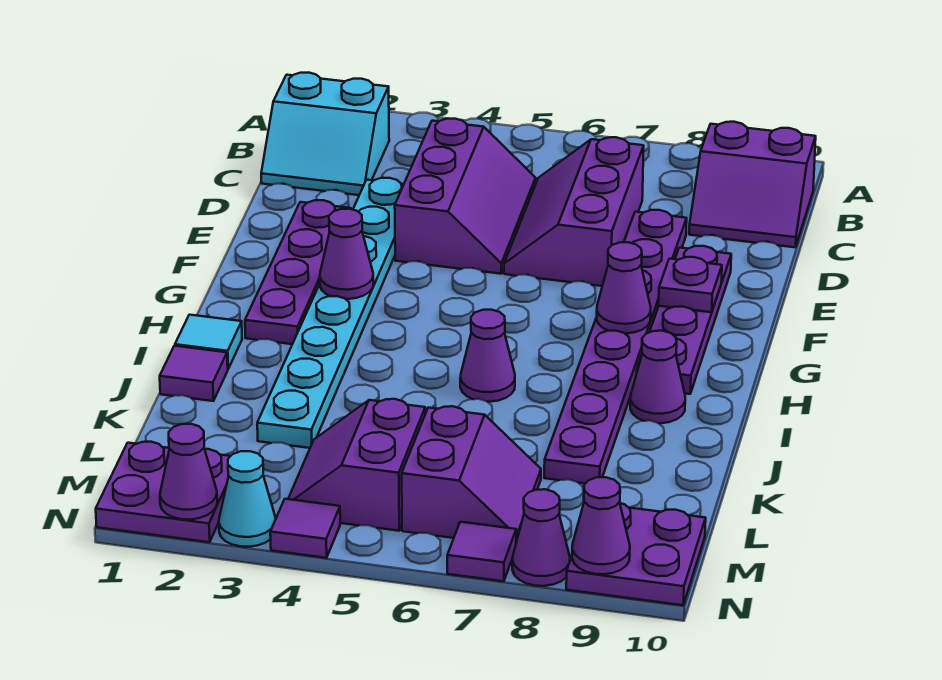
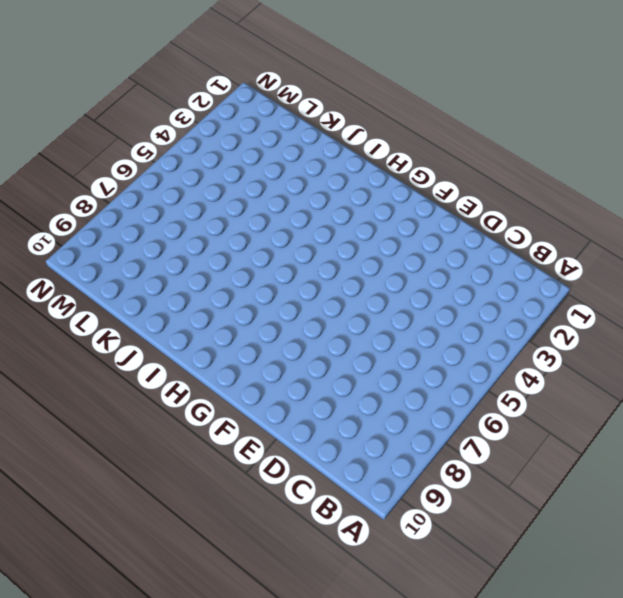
none -> cyan 2x2 slope [261,73,389,195]
none -> purple 2x2 slope [689,122,816,247]
none -> purple 2x3 slope [395,119,536,274]

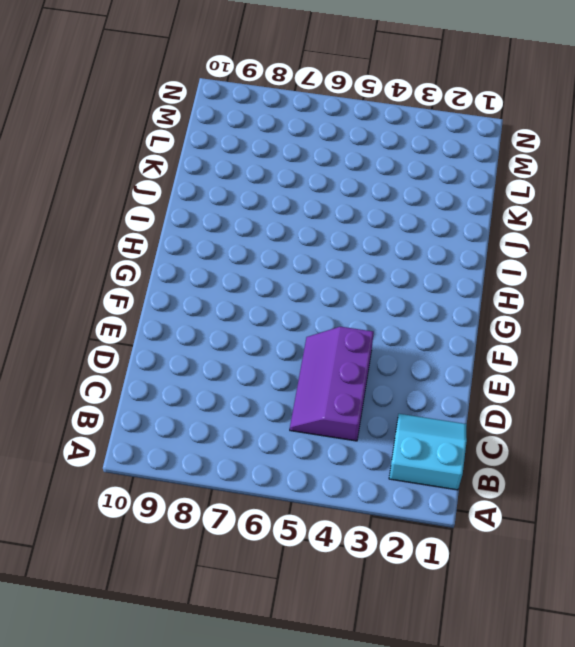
none -> purple 2x2 slope [689,122,816,247]
none -> purple 2x3 slope [504,137,644,286]
none -> cyan 1x8 plate [257,178,404,448]

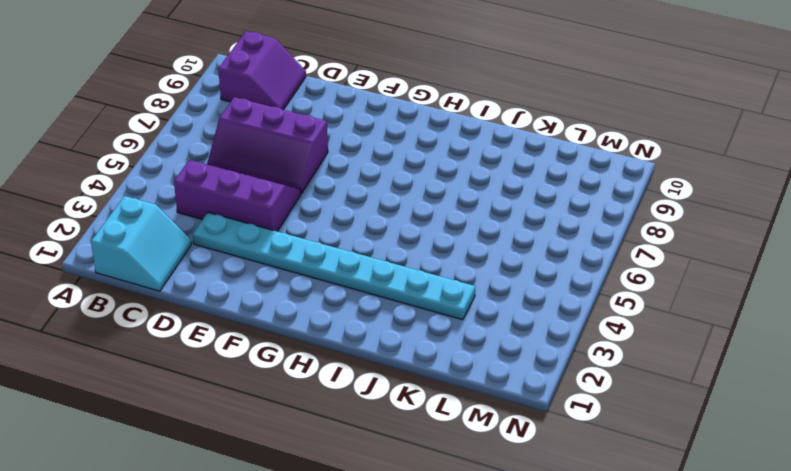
none -> purple 1x8 plate [544,210,687,484]
none -> purple 1x4 plate [245,200,351,344]
none -> purple 1x4 plate [637,246,731,394]

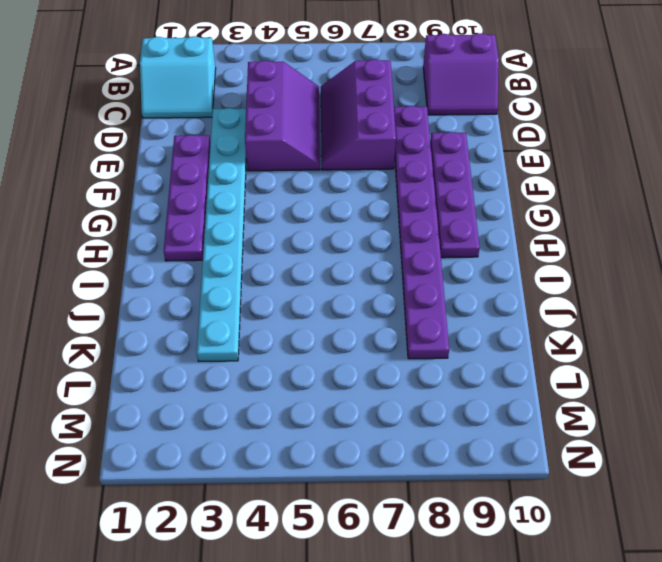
none -> cyan 1x1 tile [175,315,242,369]
none -> purple 1x1 cone [460,310,515,402]
none -> purple 1x1 cone [630,331,685,423]

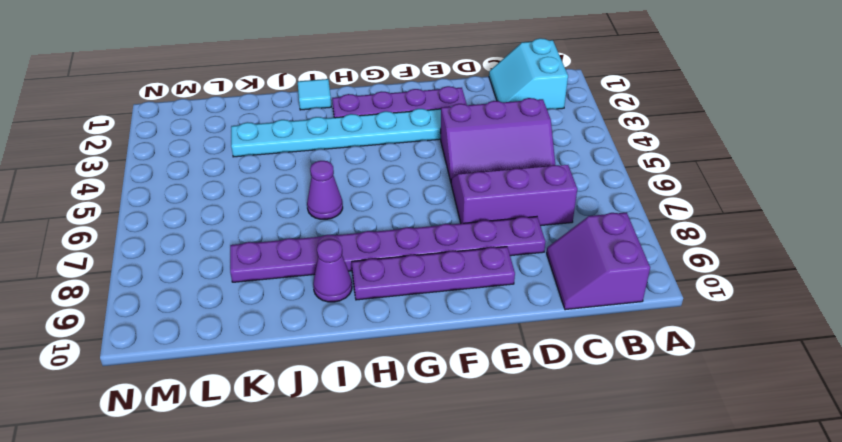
none -> purple 1x1 tile [160,346,228,401]
none -> purple 2x2 slope [288,399,425,531]
none -> purple 2x2 slope [402,406,541,542]

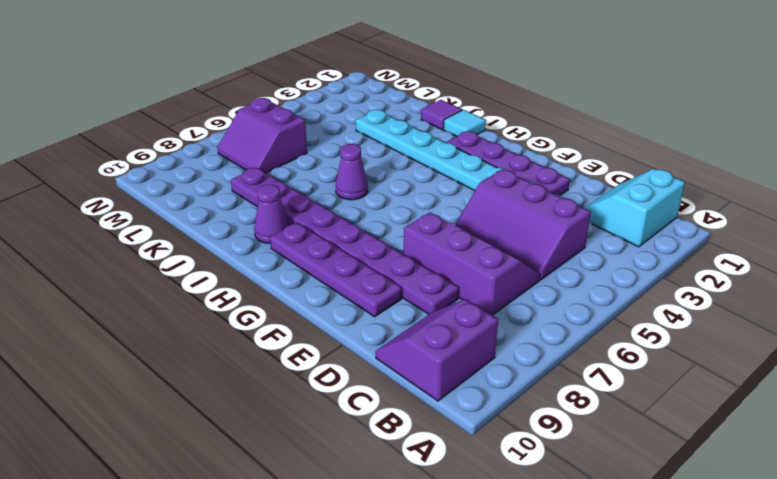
none -> purple 2x2 slope [288,399,425,531]
none -> purple 2x2 plate [96,442,230,542]
none -> purple 2x2 plate [566,503,706,605]

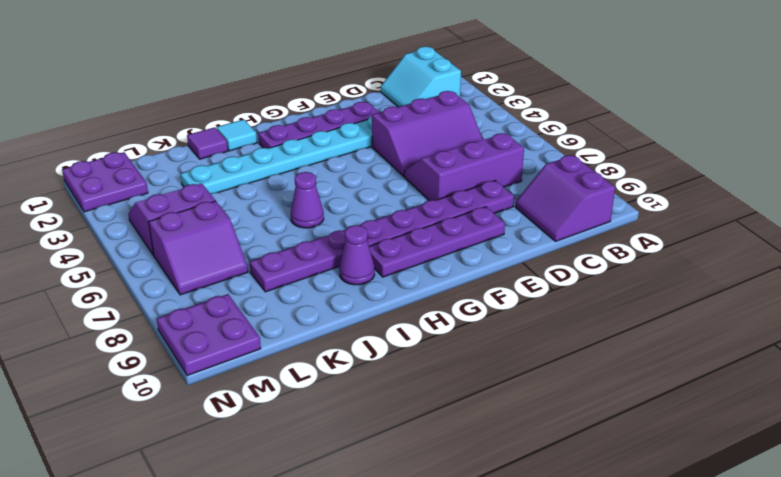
none -> cyan 1x1 cone [219,451,276,547]
none -> purple 1x1 tile [270,499,340,558]
none -> purple 1x1 tile [447,522,517,581]

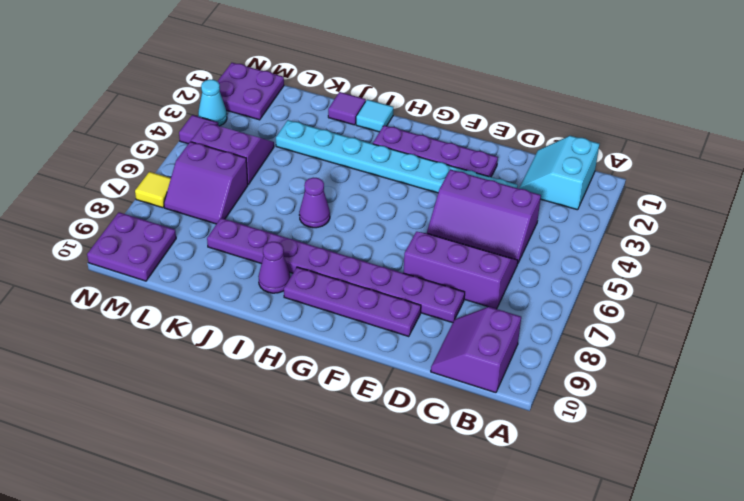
yellow 1x1 tile [135,172,171,208] -> purple 1x1 tile [447,522,517,581]
none -> purple 1x1 cone [512,489,570,586]
none -> purple 1x1 plate [659,257,722,312]
none -> purple 1x1 cone [320,209,373,299]

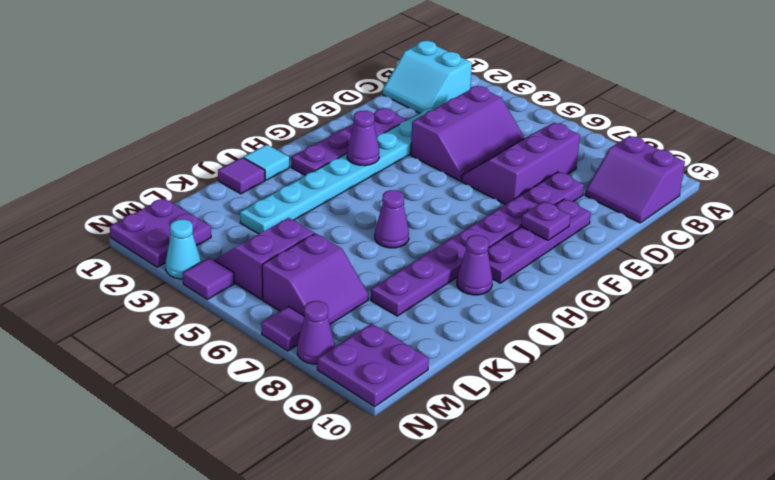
none -> purple 1x1 cone [597,242,651,333]
none -> purple 1x1 cone [160,424,217,520]
none -> purple 1x1 cone [572,477,630,574]

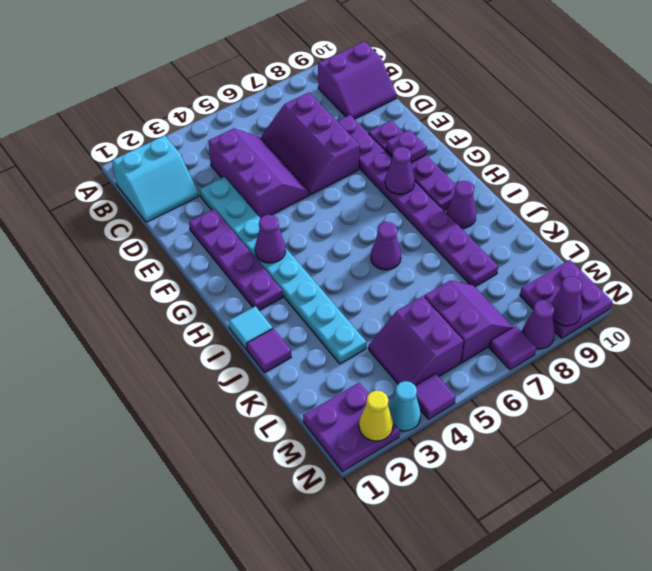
yellow 1x1 cone [359,391,393,441] -> purple 1x1 cone [160,424,217,520]

